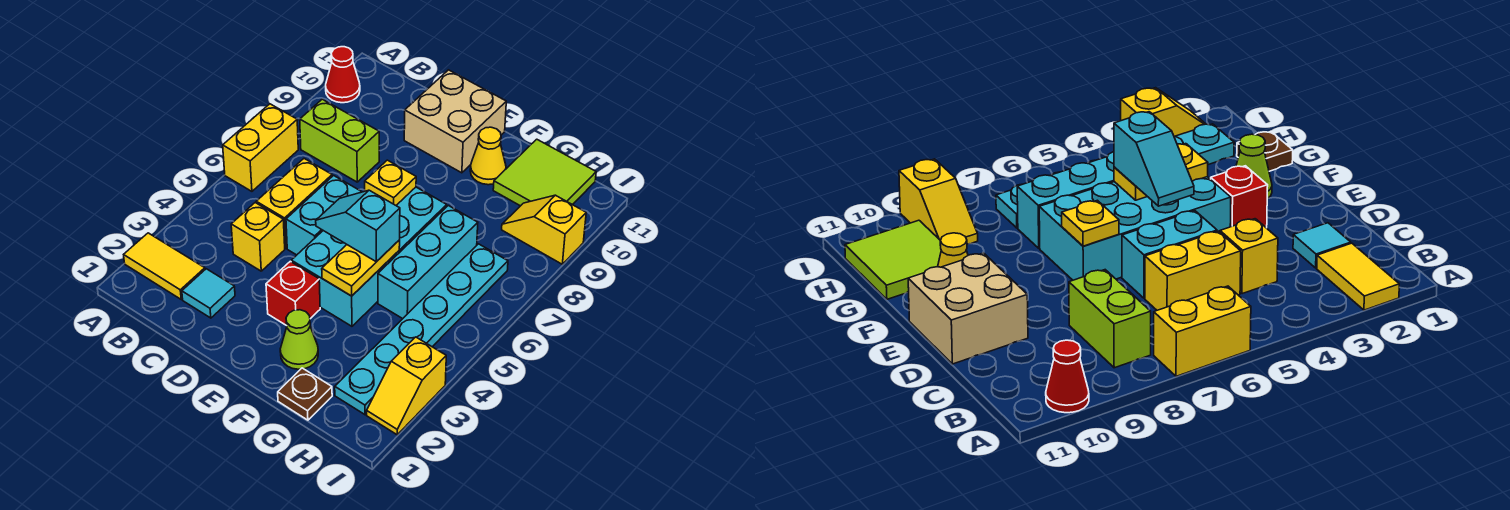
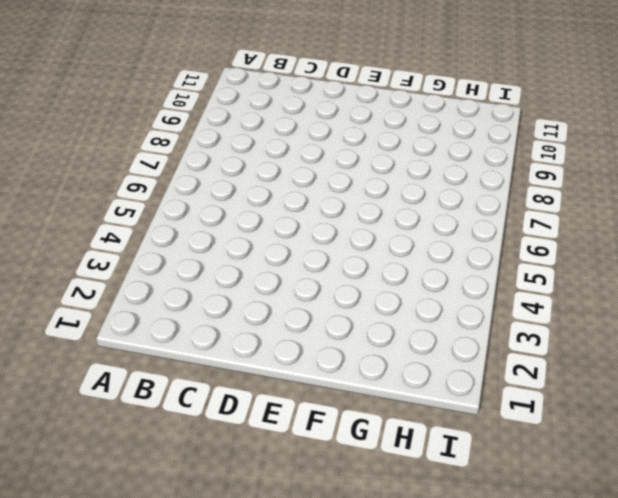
none -> yellow 1x2 tile [124,233,205,299]
none -> yellow 1x2 brick [223,104,298,191]
none -> red 1x1 cone [326,47,360,103]

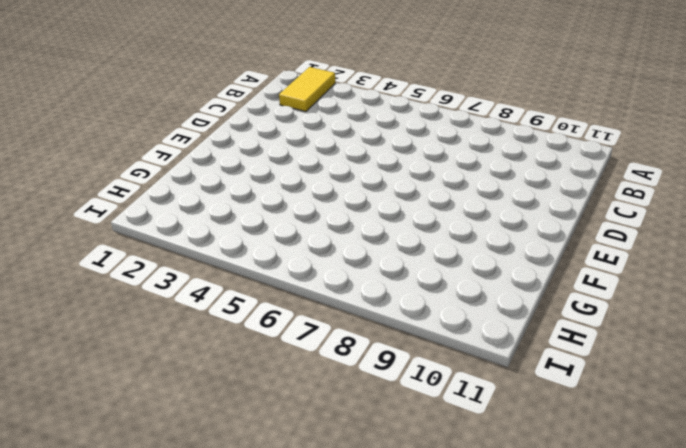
none -> yellow 1x2 brick [223,104,298,191]
none -> red 1x1 cone [326,47,360,103]
none -> lime 1x2 brick [300,99,379,182]

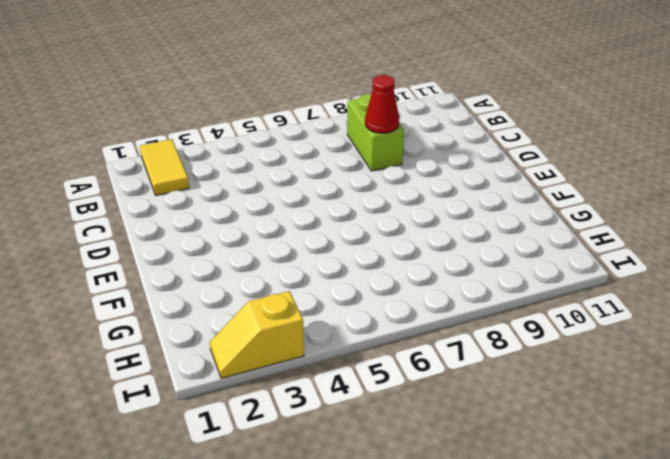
red 1x1 cone [365,75,399,133] -> red 1x1 cone moved to [326,47,360,103]
none -> yellow 1x2 brick [223,104,298,191]
none -> cyan 1x1 tile [182,269,235,318]
none -> yellow 1x1 brick [231,203,285,271]

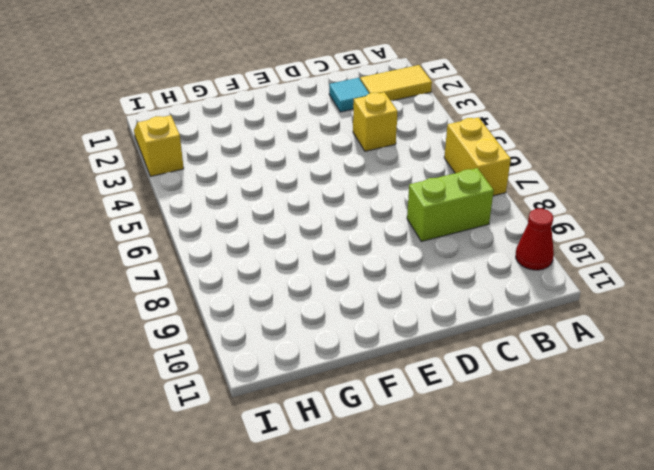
none -> yellow 1x2 brick [256,159,332,248]
none -> cyan 1x2 brick [286,175,362,255]
none -> tan 2x2 brick [404,70,506,173]

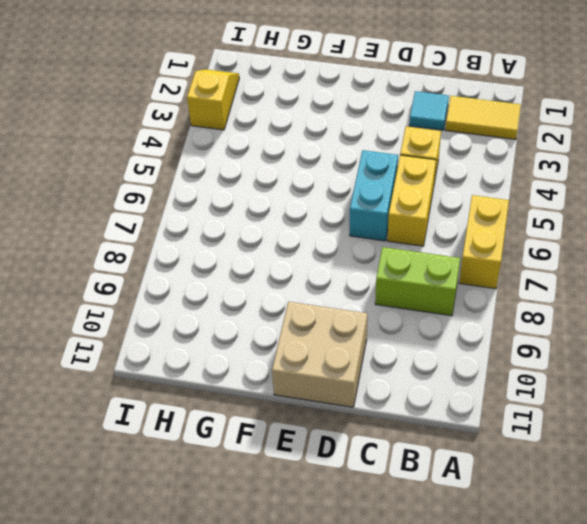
none -> red 1x1 cone [326,47,360,103]
none -> red 1x1 brick [266,261,320,326]
none -> cyan 2x4 brick [291,187,447,326]

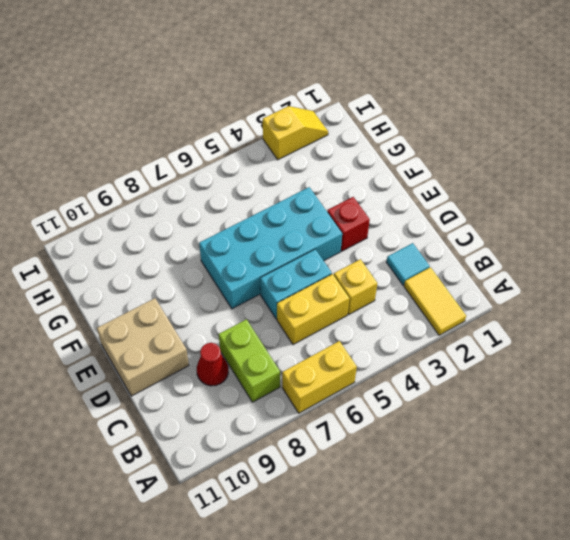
red 1x1 cone [197,343,228,386] -> red 1x1 cone moved to [326,47,360,103]
none -> lime 1x1 cone [280,310,318,369]
none -> yellow 1x1 cone [470,127,506,185]
none -> brown 1x1 plate [278,368,332,420]

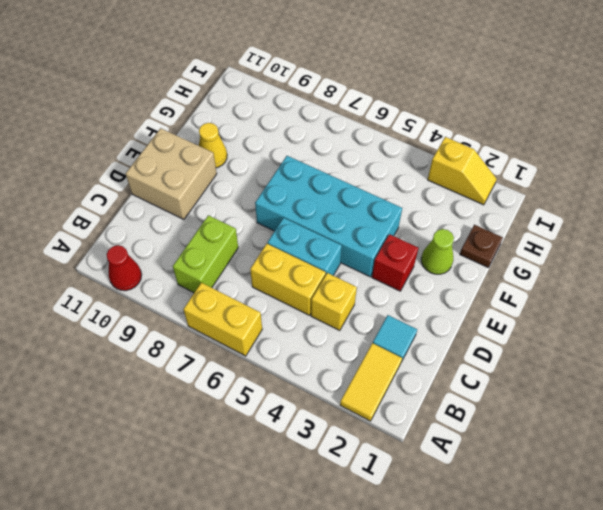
none -> cyan 1x3 brick [378,206,478,319]
none -> lime 2x2 tile [493,139,596,206]
none -> cyan 1x6 plate [335,244,508,415]

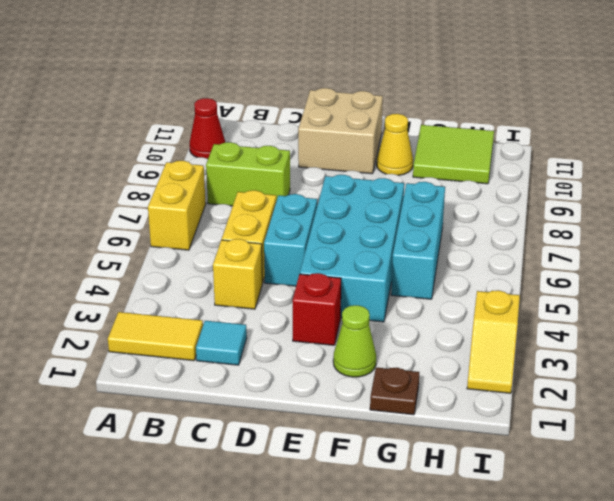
none -> cyan 1x6 plate [335,244,508,415]
none -> yellow 1x2 slope [502,195,586,264]
none -> yellow 1x1 plate [365,160,416,205]

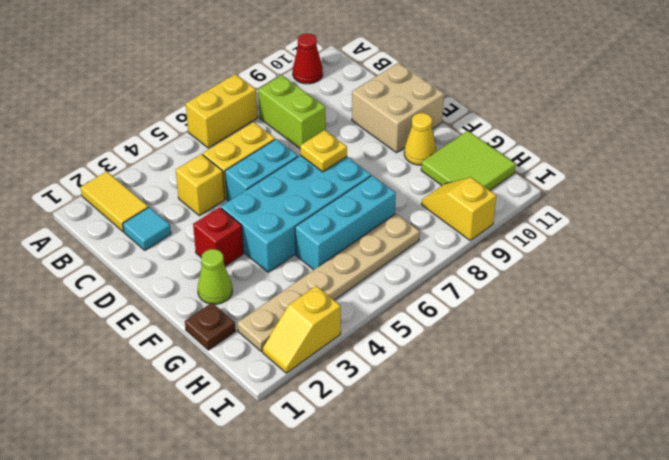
tan 1x6 plate [238,214,420,351] -> cyan 1x6 plate [335,244,508,415]
none -> yellow 1x2 plate [322,240,400,296]
none -> cyan 1x2 slope [316,190,400,262]

